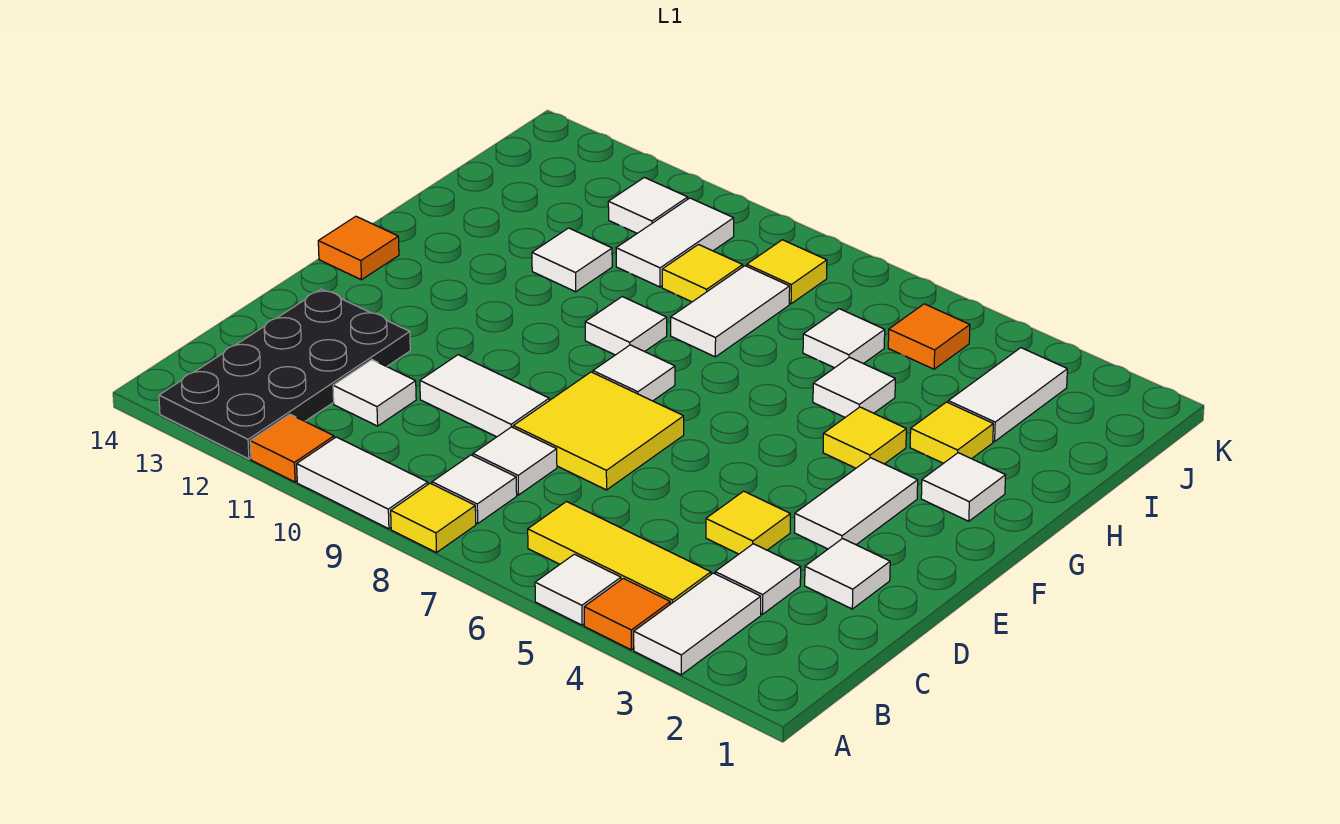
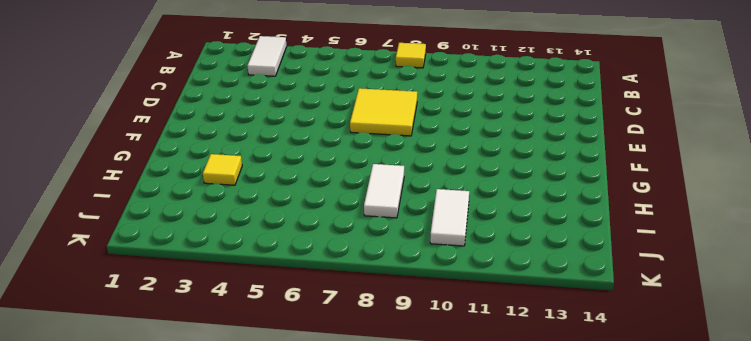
none -> orange 1x1 tile [584,578,670,650]
none -> white 1x1 tile [535,554,621,625]
none -> white 1x2 tile [297,437,428,529]
none -> orange 1x1 tile [250,414,334,482]

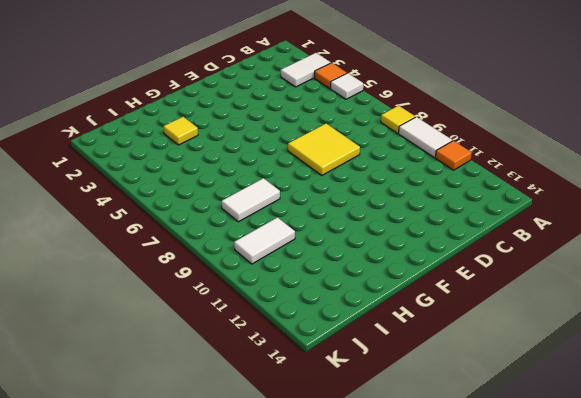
none -> black 2x4 plate [159,289,410,459]
none -> yellow 1x3 tile [528,502,711,604]
none -> white 1x1 tile [432,455,517,524]
none -> white 1x1 tile [715,544,801,614]

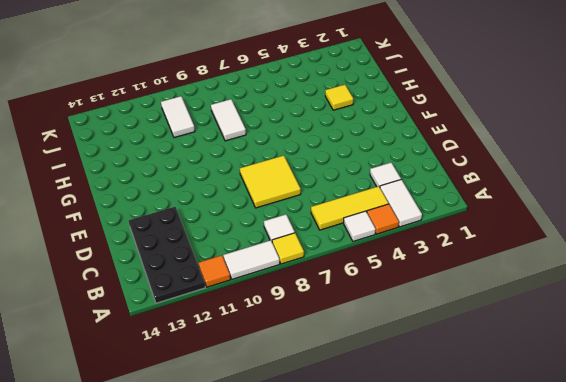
none -> white 1x1 tile [473,427,557,495]
none -> white 1x1 tile [333,360,416,426]
none -> white 1x1 tile [805,539,890,609]
none -> yellow 1x1 tile [706,491,790,554]

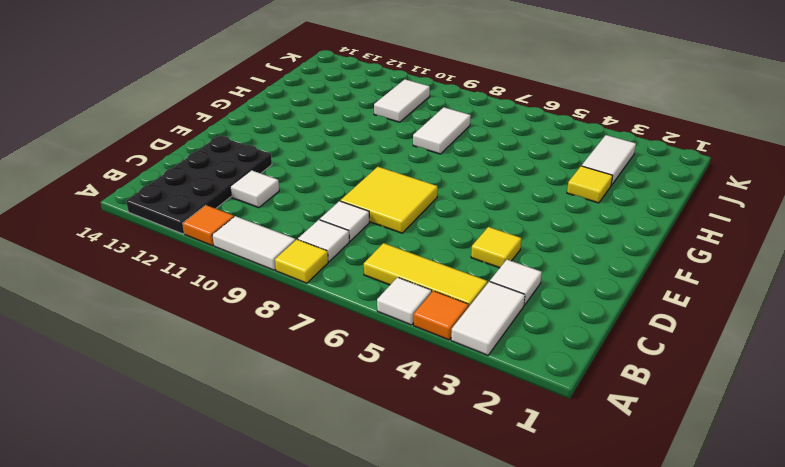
none -> white 1x1 tile [805,539,890,609]
none -> white 1x2 tile [420,355,549,437]
none -> white 1x2 tile [794,458,918,549]
none -> white 1x1 tile [593,345,675,401]

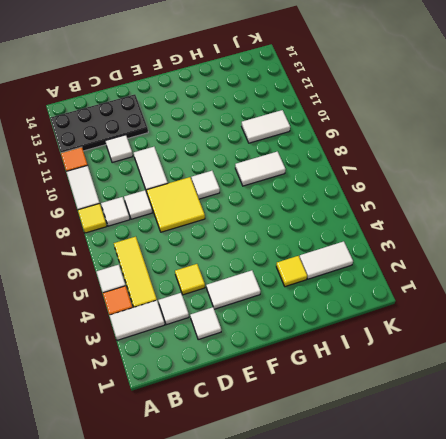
none -> orange 1x1 tile [318,216,399,280]
none -> white 1x1 tile [921,453,1006,521]
none -> yellow 1x1 tile [823,407,906,468]
none -> white 1x1 tile [585,297,667,355]

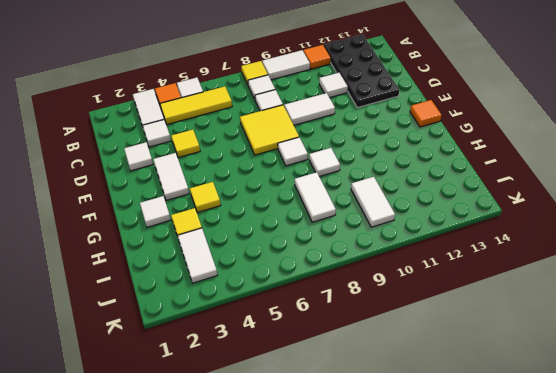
none -> white 1x1 tile [813,357,895,417]
none -> white 1x1 tile [532,228,612,292]
none -> white 1x1 tile [803,309,885,368]
none -> yellow 1x1 tile [662,245,743,302]

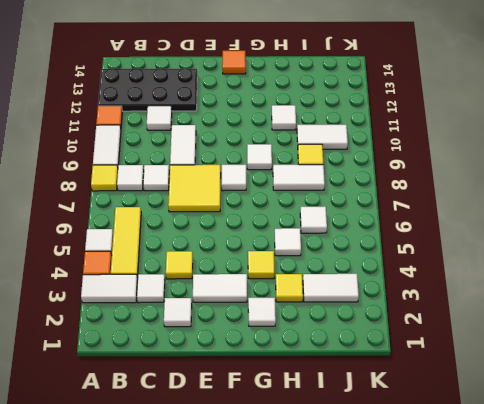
none -> orange 1x1 tile [888,304,970,369]
none -> yellow 1x1 tile [747,240,827,304]
none -> white 1x1 tile [608,177,688,233]

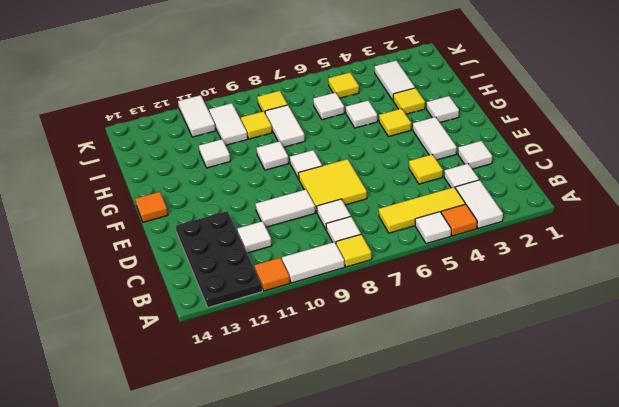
yellow 1x1 tile [328,73,359,98] -> orange 1x1 tile [888,304,970,369]
white 1x2 tile [178,95,216,137] -> white 1x1 tile [608,177,688,233]

